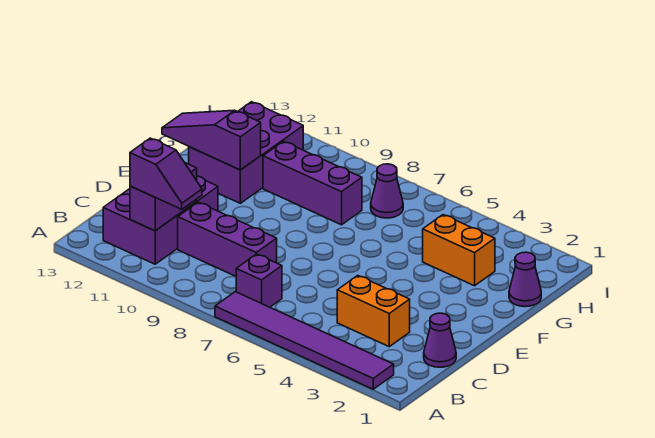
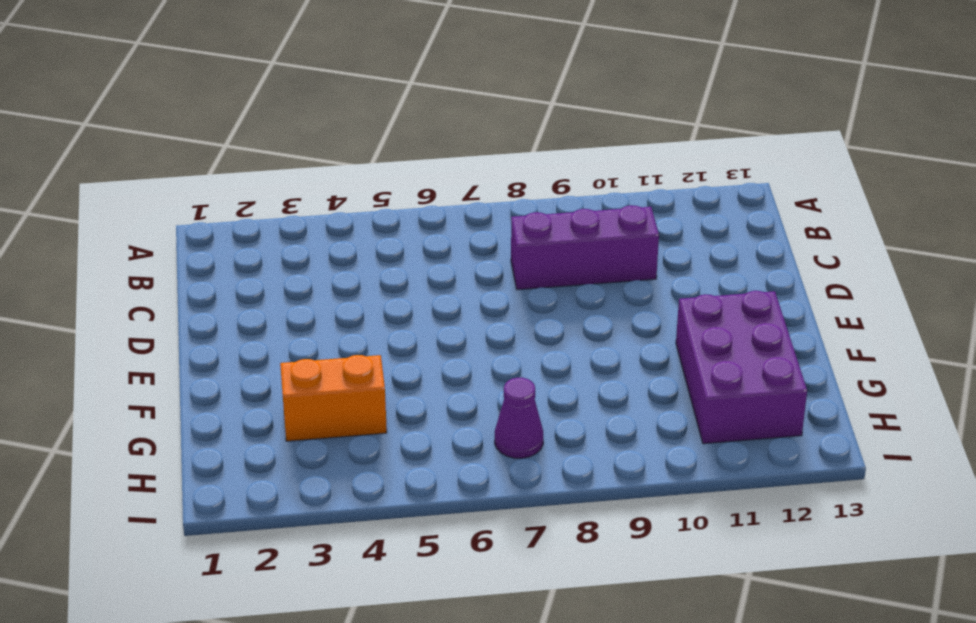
none -> purple 1x6 tile [215,292,394,389]
none -> purple 1x1 brick [236,254,282,307]
none -> purple 2x3 brick [103,176,218,264]

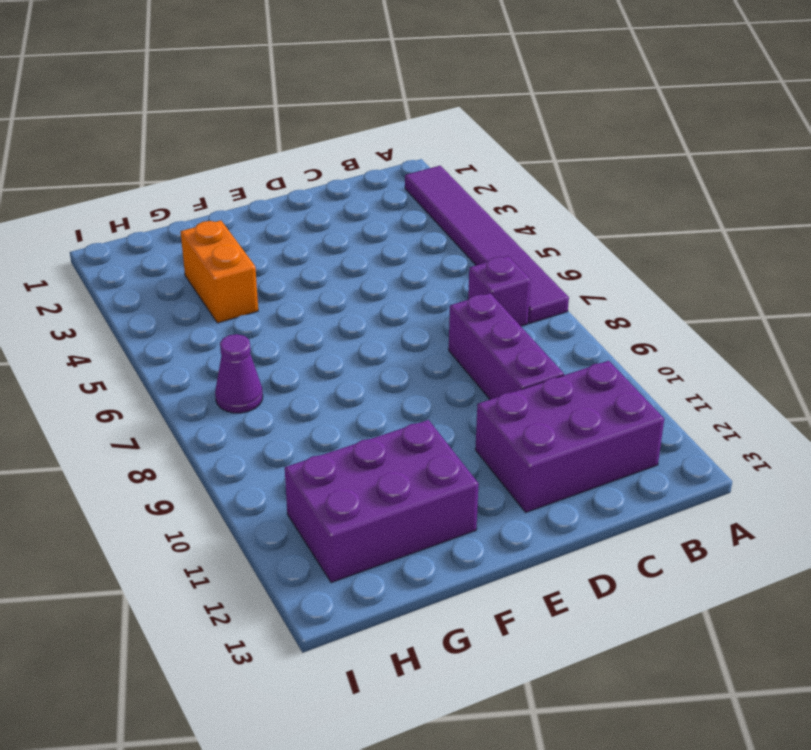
none -> purple 1x1 cone [424,313,456,367]
none -> orange 1x2 brick [337,275,410,346]
none -> purple 1x1 cone [509,252,541,307]

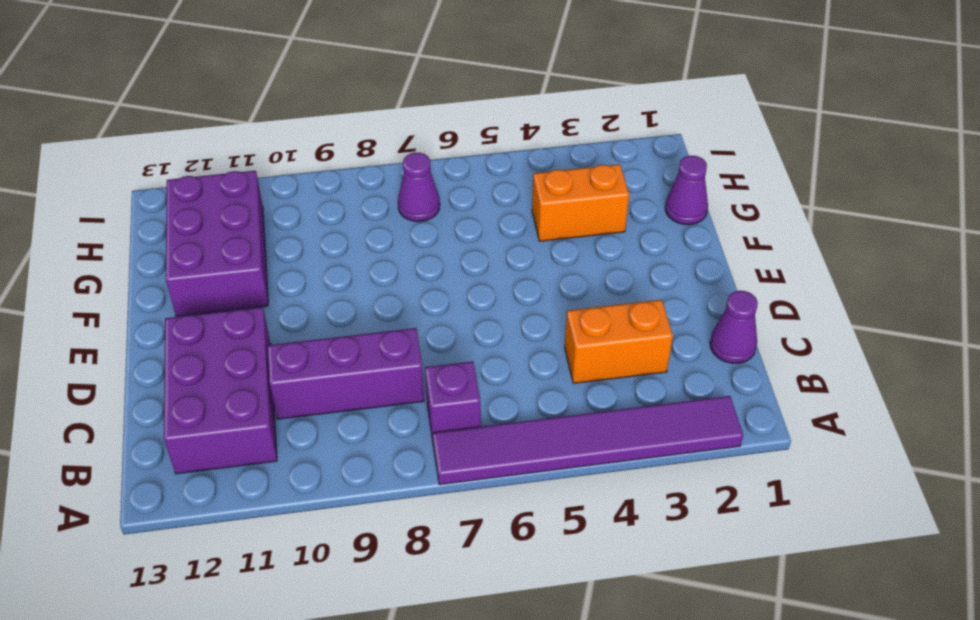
none -> purple 1x3 brick [263,141,362,225]
none -> purple 1x2 brick [130,163,197,231]
none -> purple 1x3 slope [162,110,261,170]

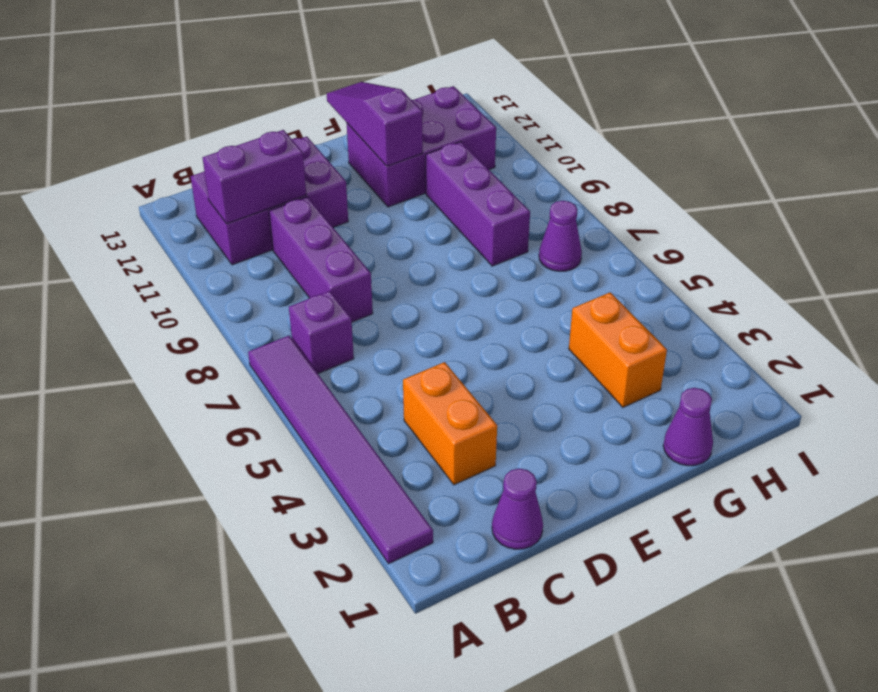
none -> purple 1x2 slope [130,138,202,209]

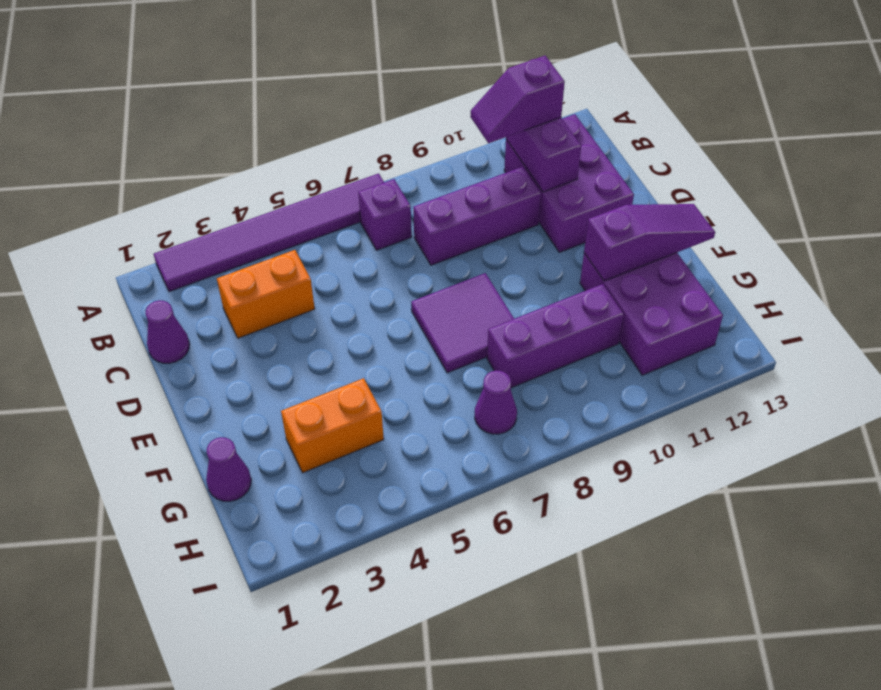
purple 2x2 tile [411,273,514,373] -> none

